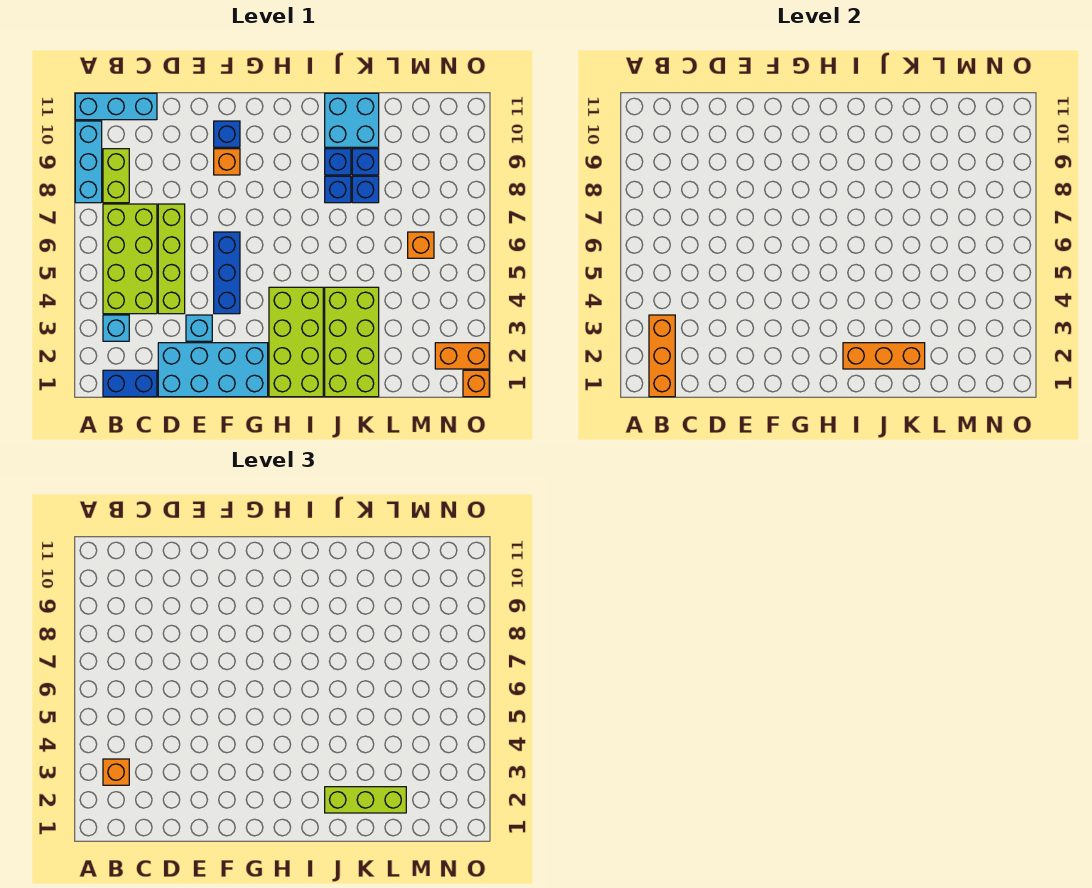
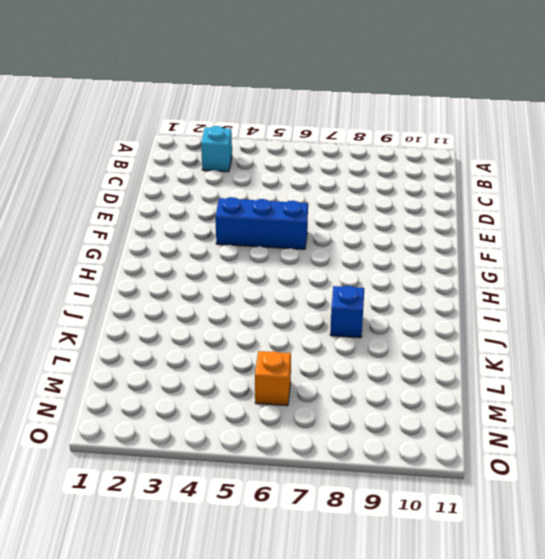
none -> cyan 1x3 brick [75,121,102,203]
none -> cyan 1x3 brick [75,93,157,120]
none -> blue 1x2 brick [103,370,157,397]

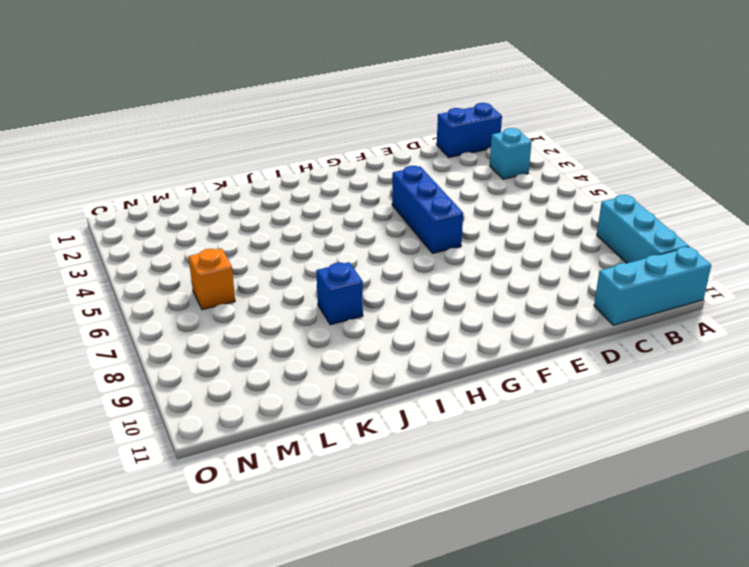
none -> lime 2x4 brick [103,204,157,314]
none -> lime 1x2 brick [103,149,129,203]
none -> cyan 2x4 brick [158,343,268,397]

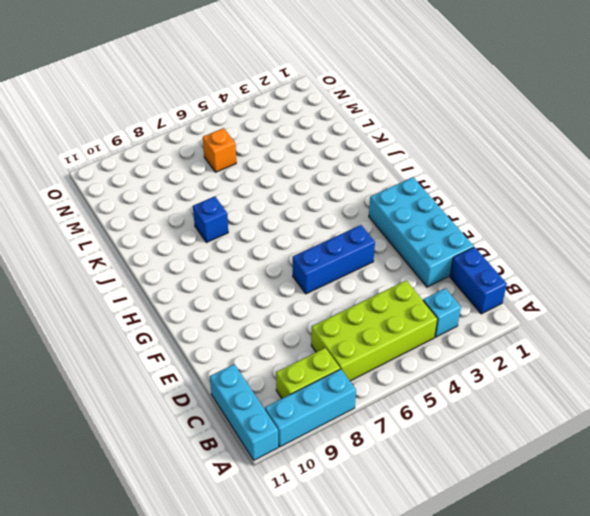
none -> lime 1x4 brick [158,204,185,314]
none -> cyan 1x1 brick [186,315,212,341]
none -> orange 1x1 brick [214,149,240,175]

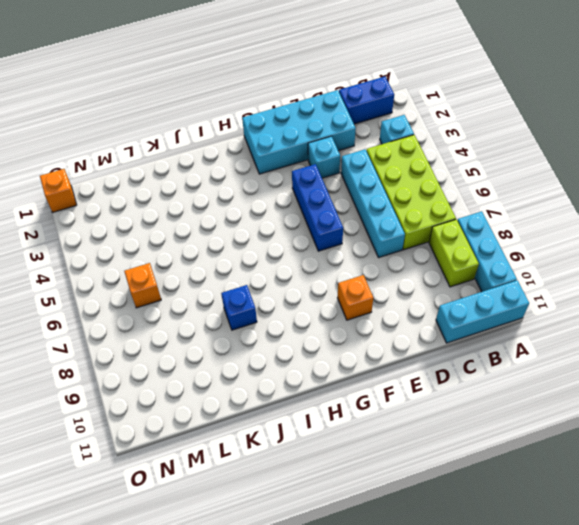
cyan 1x4 brick [341,149,405,258] -> lime 1x4 brick [158,204,185,314]
none -> blue 1x1 brick [214,121,240,147]
none -> lime 2x4 brick [269,287,323,397]
none -> lime 2x4 brick [325,287,379,397]

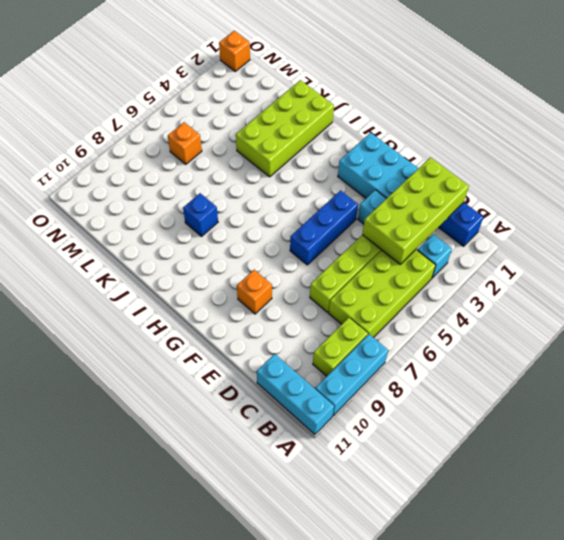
lime 2x4 brick [362,157,469,264] -> lime 2x4 brick moved to [269,287,323,397]
none -> blue 1x1 brick [214,121,240,147]
none -> blue 1x1 brick [325,149,351,175]
none -> cyan 2x2 brick [325,93,379,147]

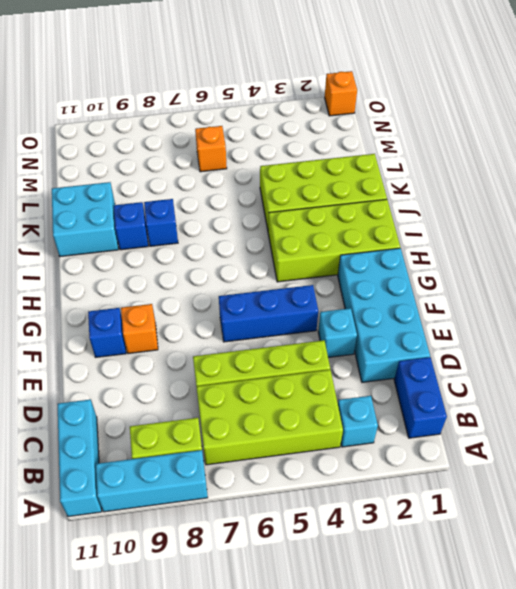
none -> blue 1x1 brick [352,176,379,203]
none -> blue 1x1 brick [352,149,379,175]
none -> orange 1x2 brick [435,343,489,369]

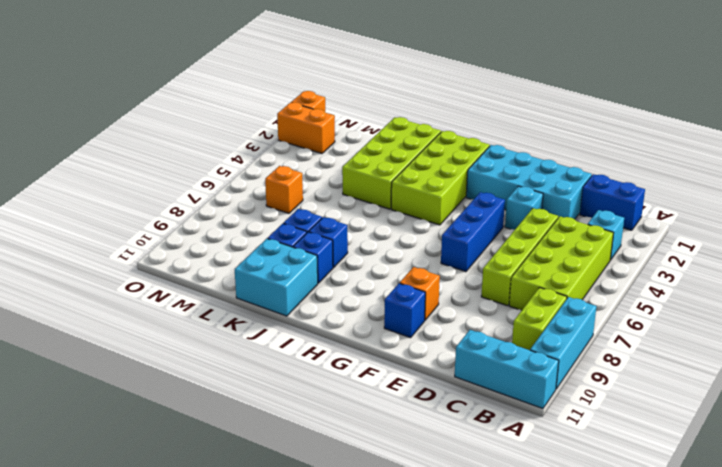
none -> orange 1x3 brick [649,315,675,397]
none -> orange 1x3 brick [843,343,925,369]
none -> orange 1x1 brick [103,759,129,785]

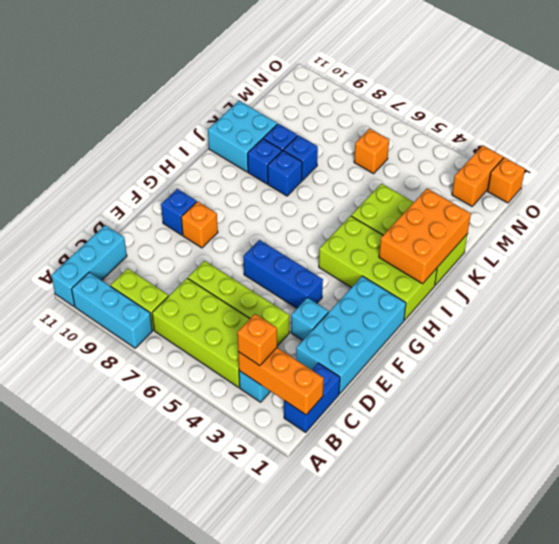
orange 2x3 brick [379,188,471,284] -> orange 1x3 brick [843,343,925,369]
none -> lime 1x3 brick [325,787,406,813]

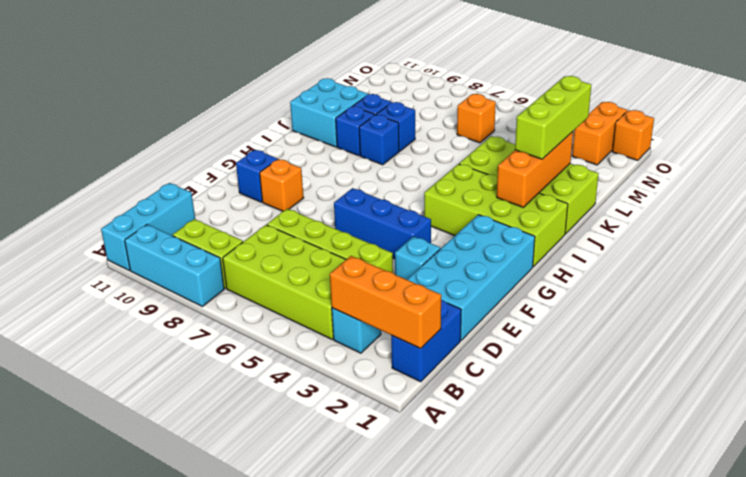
none -> orange 1x1 brick [103,759,129,785]

